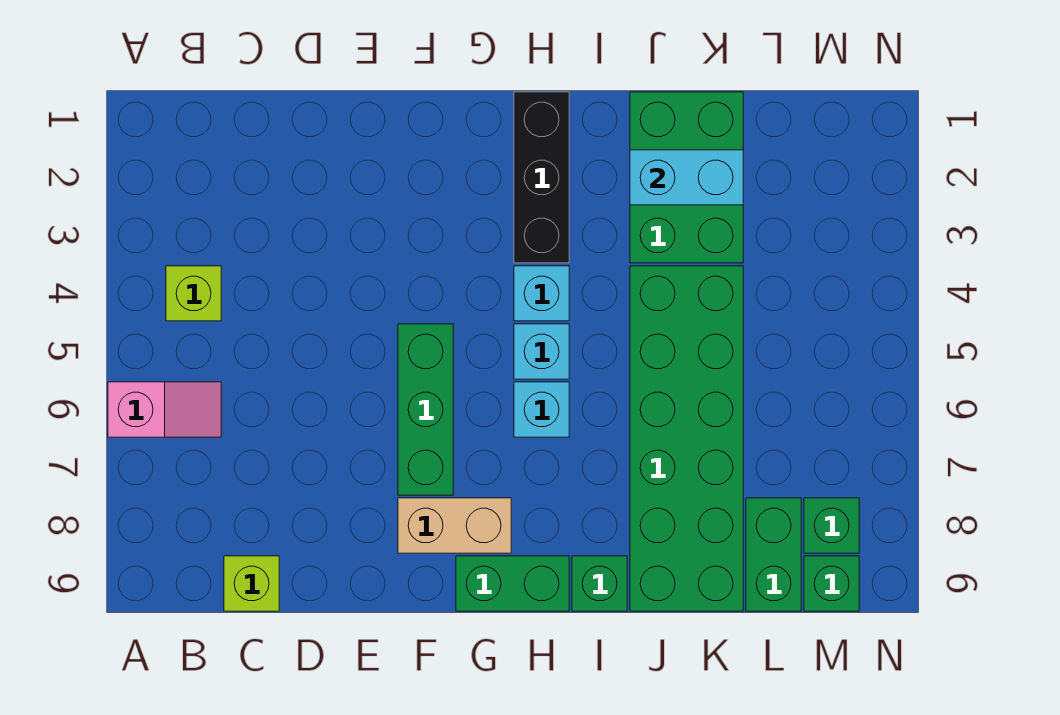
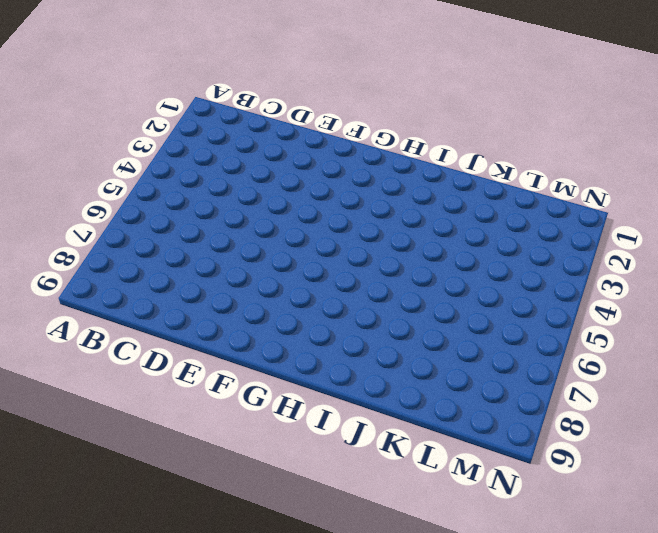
none -> pink 1x2 slope [108,382,221,437]
none -> lime 1x1 brick [166,266,221,321]
none -> lime 1x1 brick [224,556,279,611]

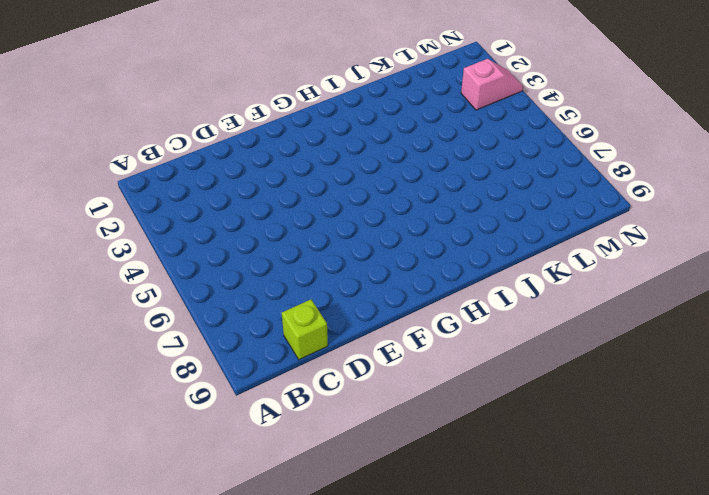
pink 1x2 slope [461,59,523,110] -> pink 1x2 slope moved to [108,382,221,437]
none -> lime 1x1 brick [166,266,221,321]
none -> green 1x3 brick [398,324,453,495]
none -> tan 1x2 brick [398,498,511,553]

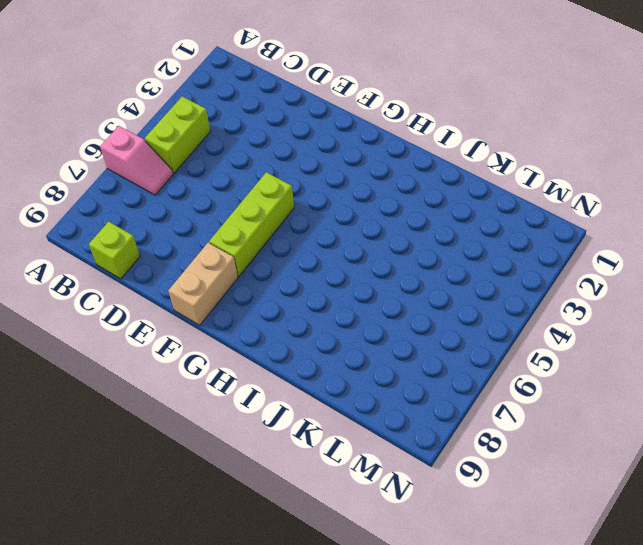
lime 1x2 brick [145,96,211,173] -> lime 1x1 brick [166,266,221,321]
lime 1x3 brick [209,172,294,276] -> green 1x3 brick [398,324,453,495]
tan 1x2 brick [168,243,238,325] -> tan 1x2 brick turned to [398,498,511,553]
none -> green 1x2 brick [456,556,569,611]
none -> black 1x3 brick [514,92,569,263]
none -> cyan 1x1 brick [514,266,569,321]

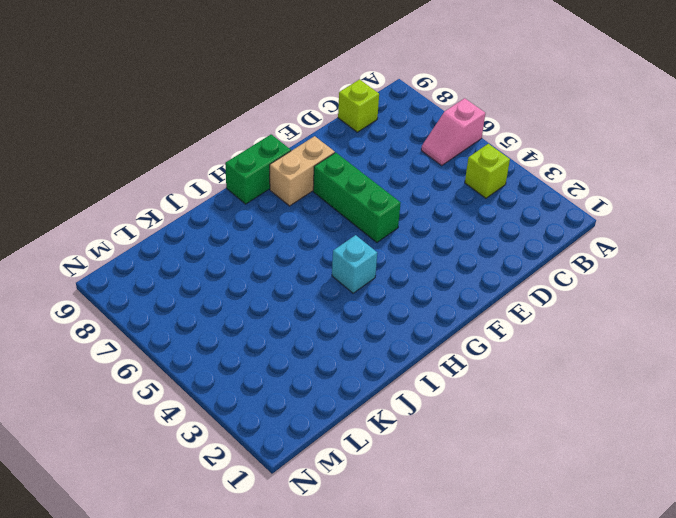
none -> black 1x3 brick [514,92,569,263]
none -> cyan 1x1 brick [514,324,569,379]
none -> cyan 1x1 brick [514,382,569,437]

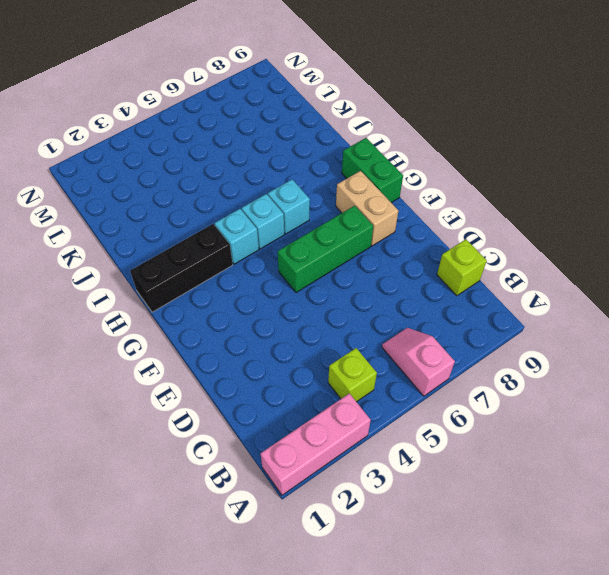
pink 1x3 brick [261,393,371,495] -> none
none -> green 1x1 brick [572,556,627,611]
none -> green 2x3 brick [630,92,743,263]
none -> green 2x6 brick [630,266,743,611]

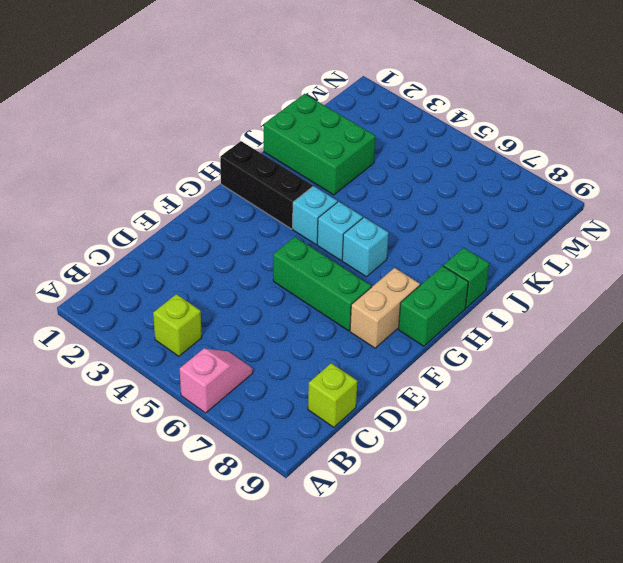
none -> green 2x6 brick [630,266,743,611]
none -> green 1x2 brick [746,498,801,611]
none -> green 1x1 brick [804,498,859,553]

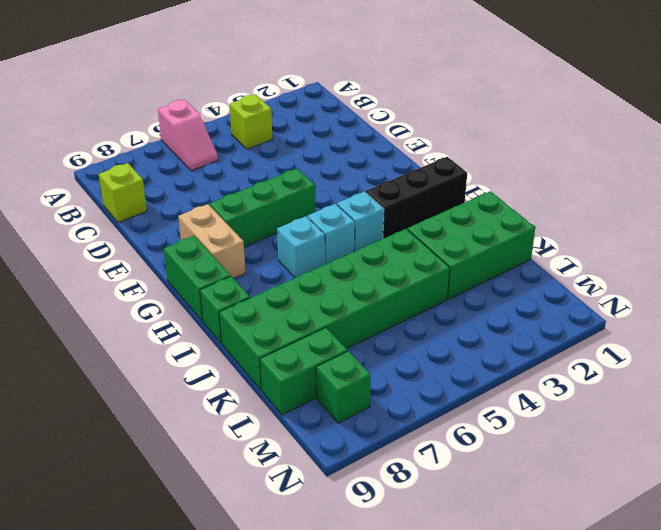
none -> green 1x1 brick [804,556,859,611]
none -> cyan 1x2 brick [630,150,743,205]

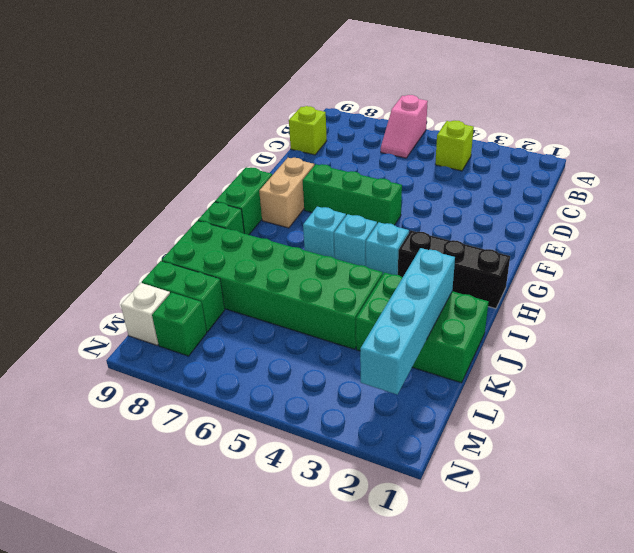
cyan 1x4 brick [360,248,455,395] -> cyan 1x2 brick [630,150,743,205]
white 1x1 brick [121,283,170,345] -> green 1x1 brick [804,556,859,611]

